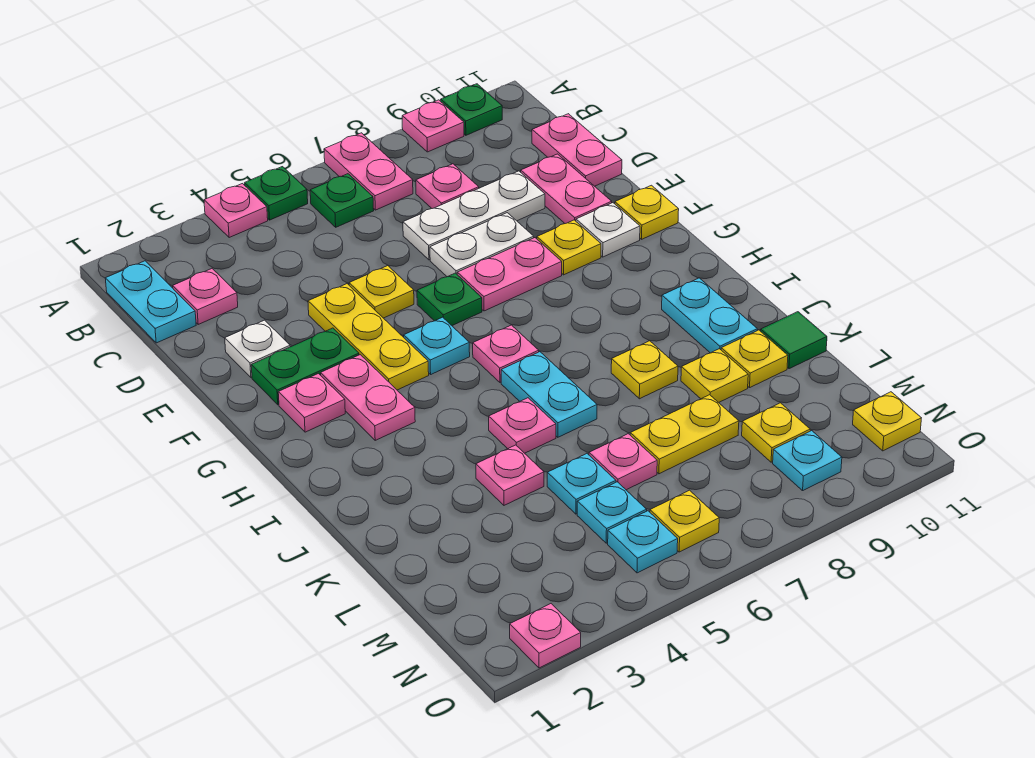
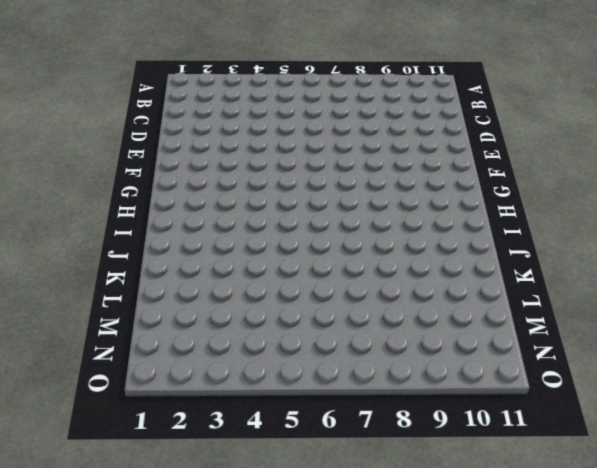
none -> pink 1x1 plate [204,184,268,238]
none -> green 1x1 plate [245,167,308,220]
none -> pink 1x2 plate [324,133,413,210]
none -> pink 1x1 plate [402,100,464,152]

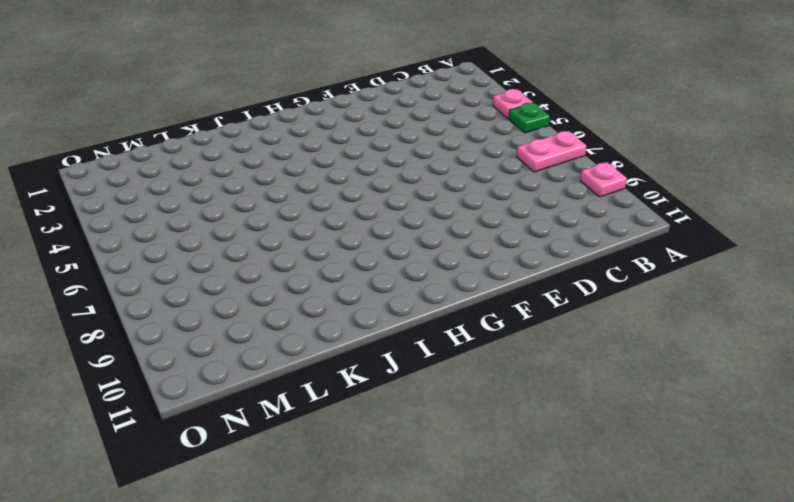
none -> green 1x1 plate [441,84,502,135]
none -> cyan 1x2 plate [105,261,196,343]
none -> green 1x1 plate [310,174,374,227]
none -> pink 1x1 plate [173,269,238,324]

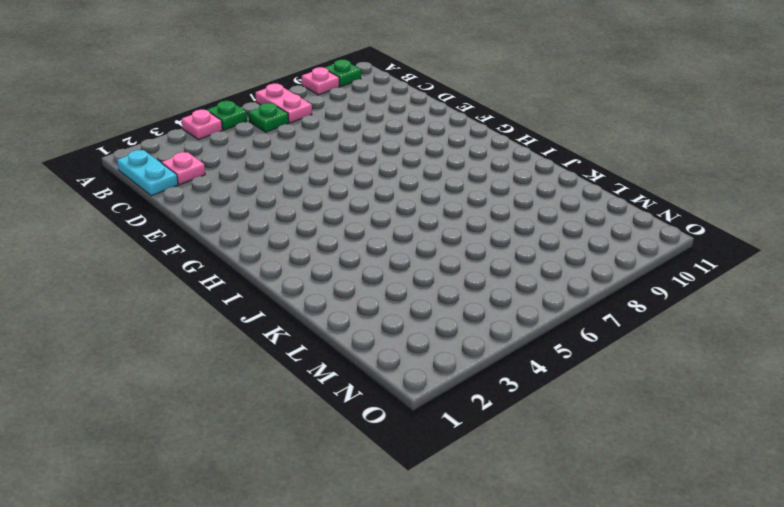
none -> pink 1x1 plate [416,164,479,209]
none -> pink 1x2 plate [532,114,622,186]
none -> white 1x3 plate [403,171,545,260]
none -> pink 1x2 plate [521,154,612,224]

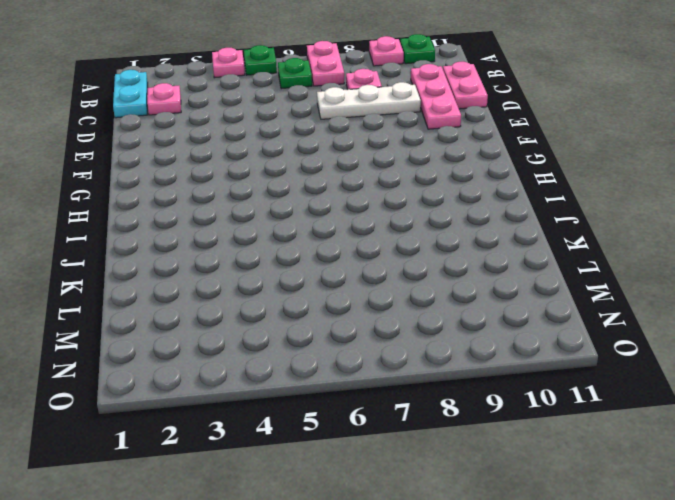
pink 1x3 plate [411,64,461,129] -> pink 1x2 plate [521,154,612,224]
none -> white 1x1 plate [225,320,290,377]
none -> yellow 1x3 plate [308,284,429,390]
none -> yellow 1x1 plate [349,266,414,318]
none -> white 1x2 plate [430,213,534,277]

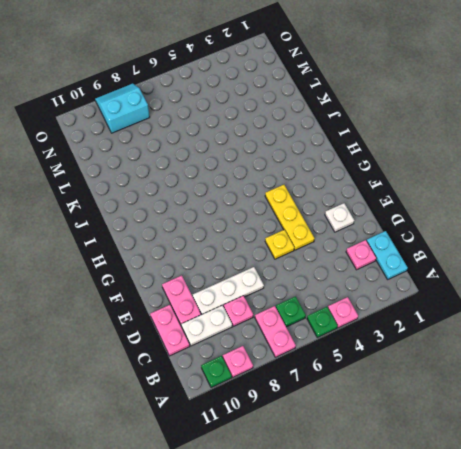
white 1x2 plate [181,305,232,346] -> white 1x2 plate moved to [430,213,534,277]
cyan 2x2 slope [95,84,150,133] -> cyan 1x1 plate [773,431,842,491]
none -> green 1x2 plate [251,328,359,405]
none -> green 1x1 plate [417,273,482,325]
none -> pink 1x2 plate [457,238,562,311]
none -> yellow 1x1 plate [537,220,601,275]

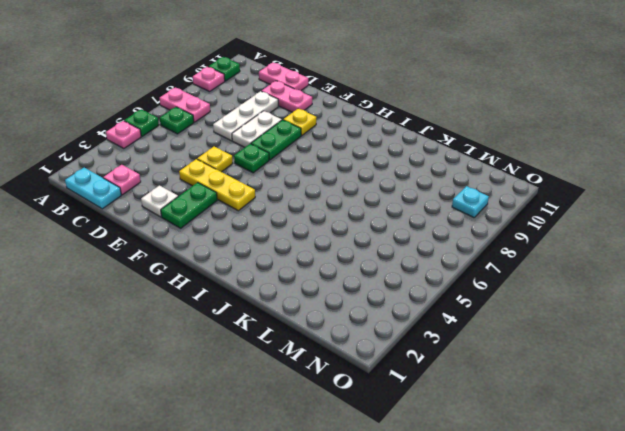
green 1x2 plate [251,120,301,160] -> pink 1x2 plate [457,238,562,311]
none -> pink 1x1 plate [416,164,479,209]
none -> white 1x1 plate [576,203,640,257]
none -> yellow 1x1 plate [615,185,679,239]
none -> pink 1x1 plate [278,374,345,432]

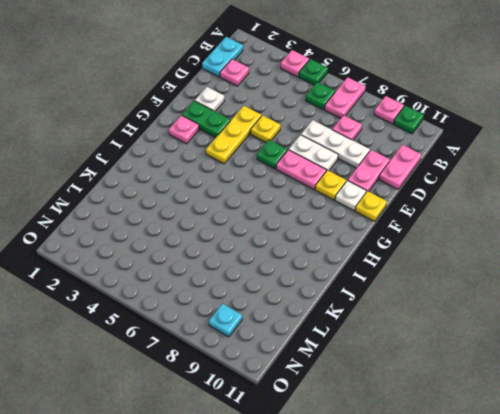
none -> pink 1x2 plate [321,355,415,440]
none -> cyan 1x1 plate [404,317,470,374]
none -> pink 1x1 plate [473,325,539,382]
none -> cyan 1x2 plate [501,352,597,437]

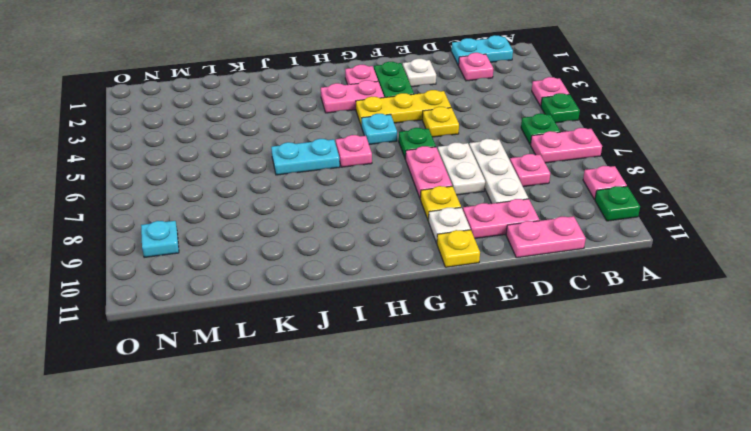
none -> cyan 1x2 plate [662,278,757,353]
none -> pink 1x1 plate [489,398,556,453]
none -> yellow 1x1 plate [611,341,678,399]
none -> pink 1x1 plate [476,445,544,505]

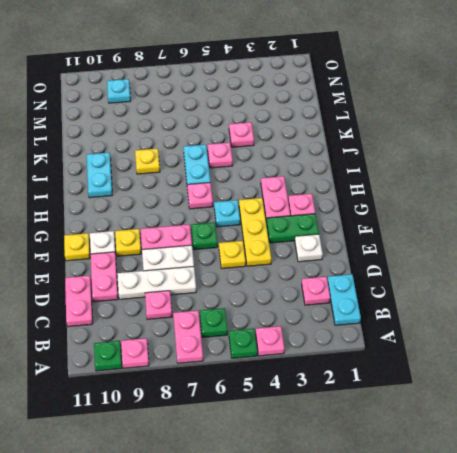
none -> yellow 1x1 plate [681,349,748,402]
none -> yellow 1x1 plate [721,330,788,388]
none -> green 1x1 tile [761,312,827,369]
none -> cyan 1x1 plate [547,454,616,514]

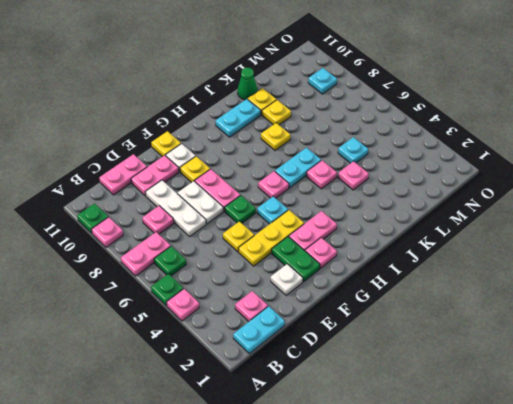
green 1x1 cone [238,68,258,100] -> green 1x1 tile [761,312,827,369]
none -> pink 1x1 plate [589,434,657,490]
none -> yellow 1x2 plate [630,395,739,474]
none -> cyan 1x1 plate [577,482,647,543]
none -> yellow 1x1 plate [742,403,810,462]

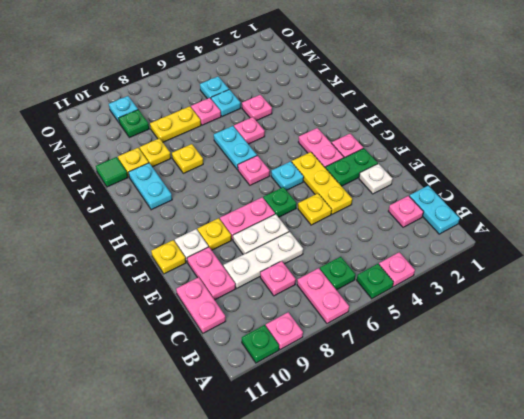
green 1x1 plate [119,110,149,138] -> yellow 1x1 plate [742,403,810,462]
none -> cyan 1x1 plate [608,511,678,573]
none -> yellow 1x1 plate [650,490,719,552]
none -> yellow 1x1 plate [853,392,921,451]
none -> pink 1x1 plate [510,604,581,668]

